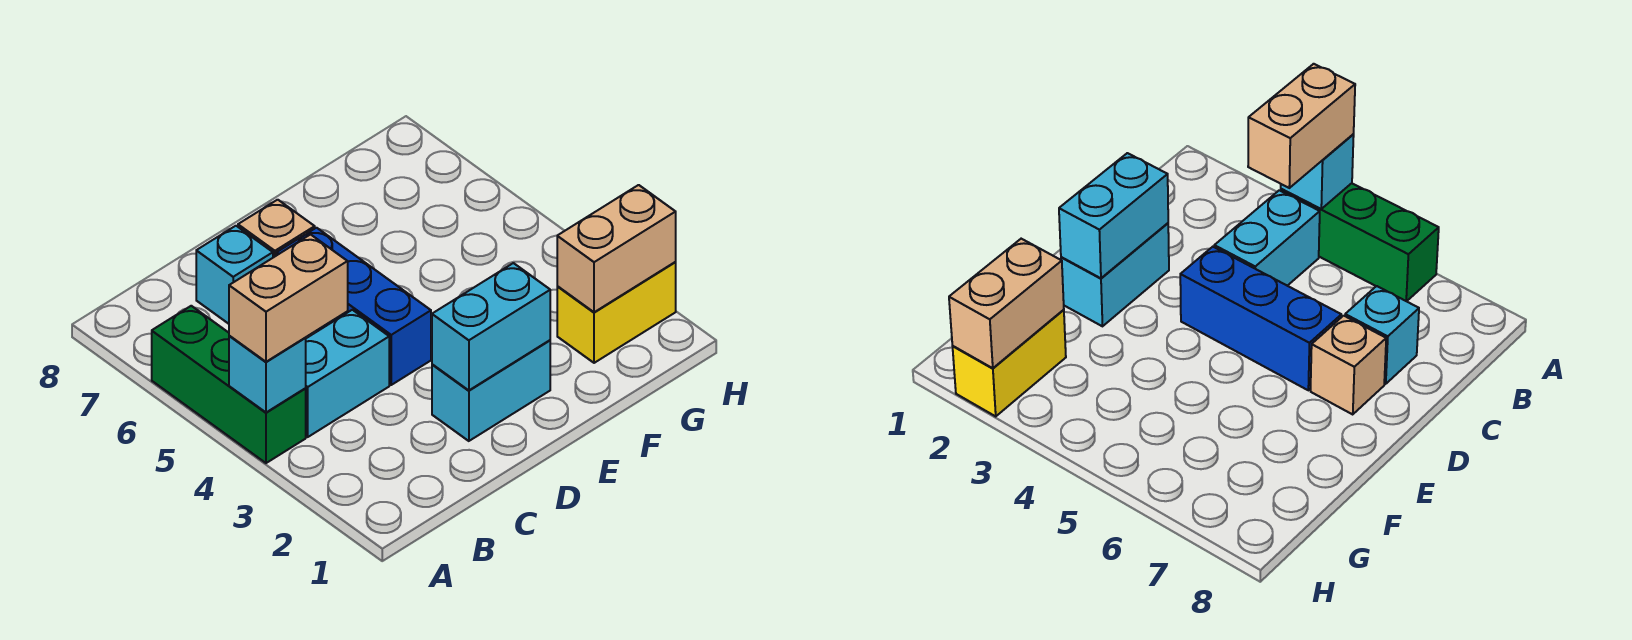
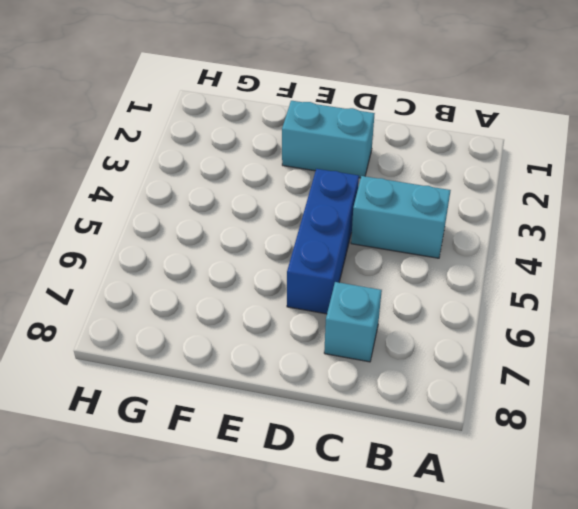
none -> green 1x3 brick [152,306,306,463]
none -> tan 1x1 brick [238,200,315,258]

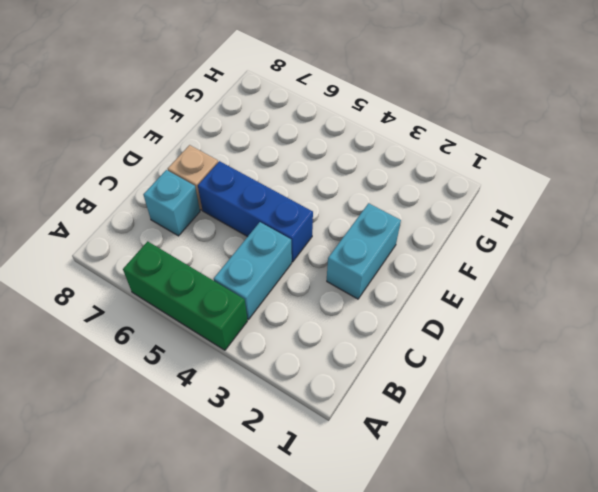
none -> yellow 1x2 brick [557,262,676,363]
none -> cyan 1x1 brick [229,336,306,412]

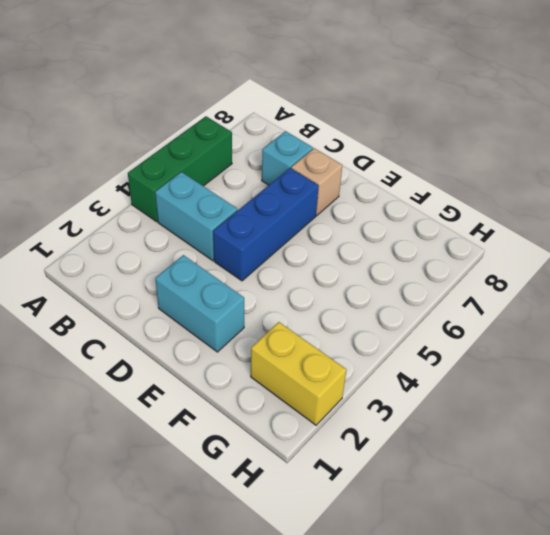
none -> cyan 1x1 brick [229,336,306,412]
none -> cyan 1x2 brick [432,263,550,390]

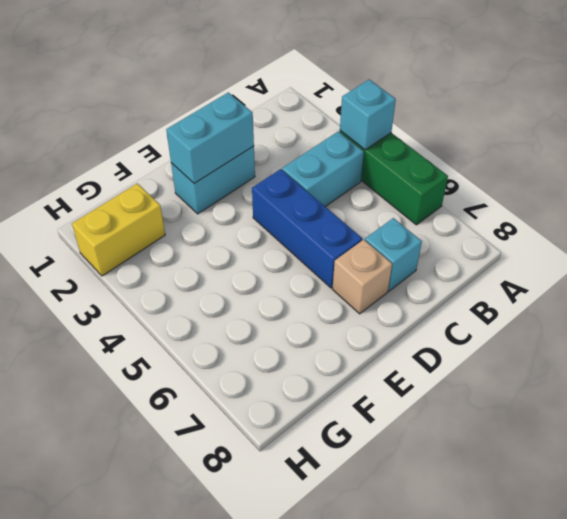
none -> tan 1x2 brick [557,185,676,312]
none -> tan 1x2 brick [229,235,348,362]

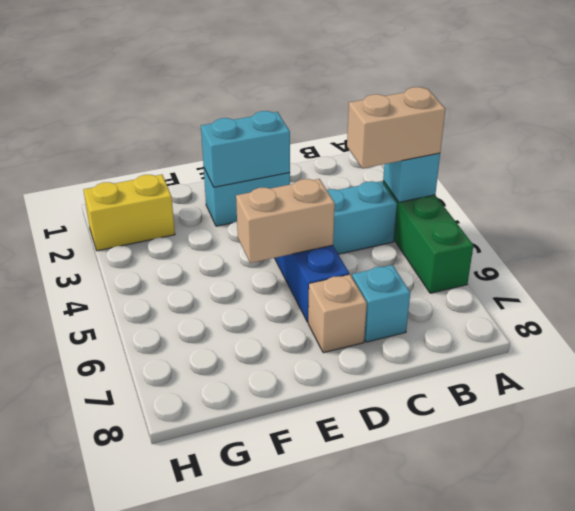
tan 1x2 brick [236,179,335,263] -> tan 1x2 brick moved to [557,185,676,312]

